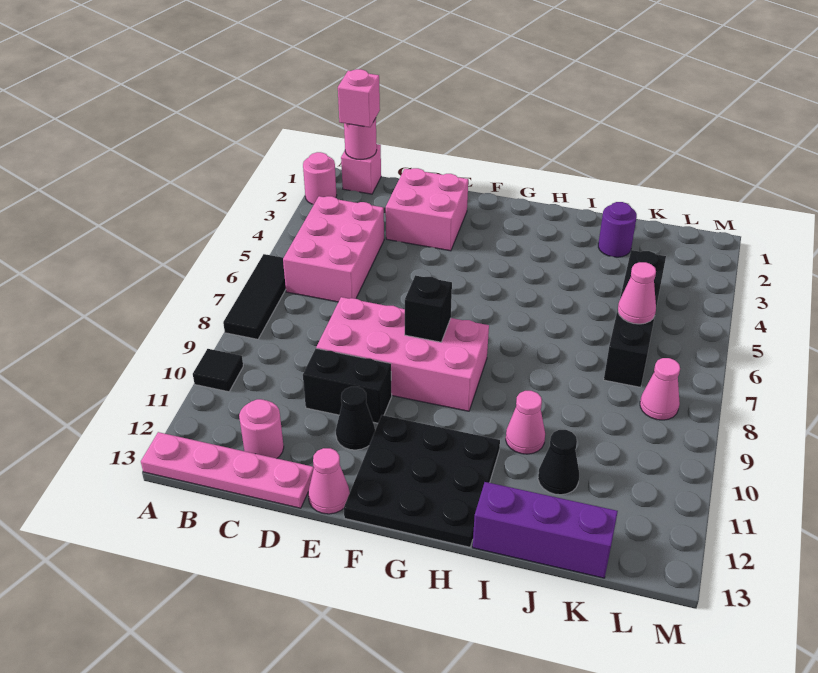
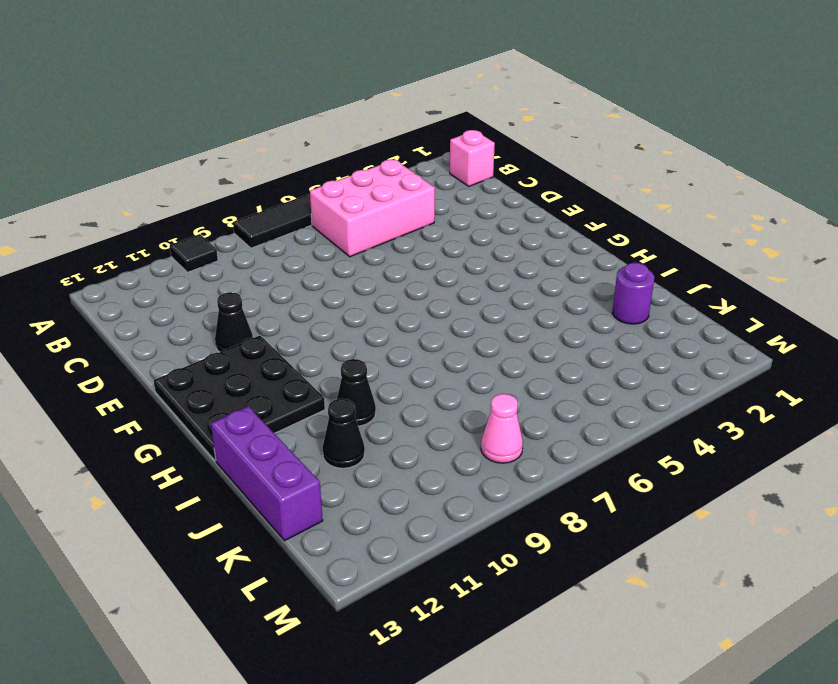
black 1x1 cone [337,359,376,426] -> pink 1x1 cone [506,391,545,454]
none -> pink 1x1 round brick [303,152,337,204]
none -> pink 1x4 plate [141,432,314,508]
none -> pink 1x1 round brick [239,399,284,458]

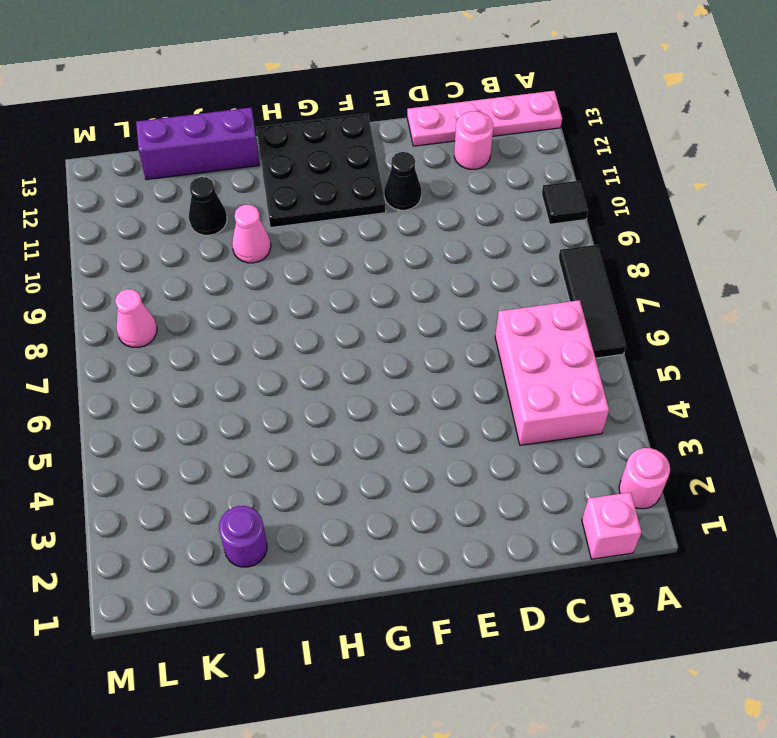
none -> pink 2x2 brick [386,168,468,251]
none -> pink 2x4 brick [316,297,489,411]
none -> black 1x2 brick [303,348,392,423]

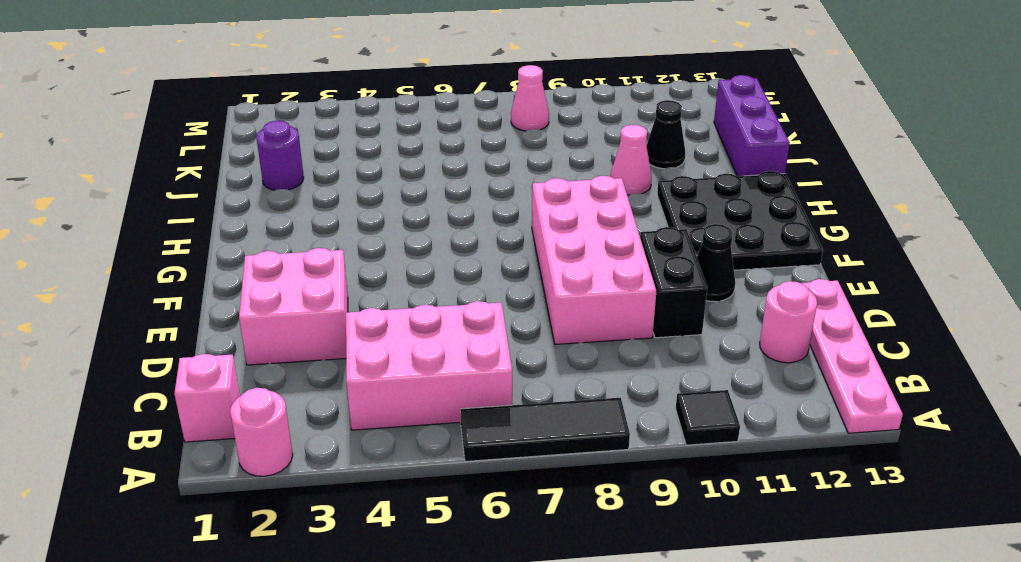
none -> pink 1x1 cone [308,448,350,514]
none -> black 1x4 brick [604,250,666,387]
none -> pink 1x1 round brick [344,118,377,159]

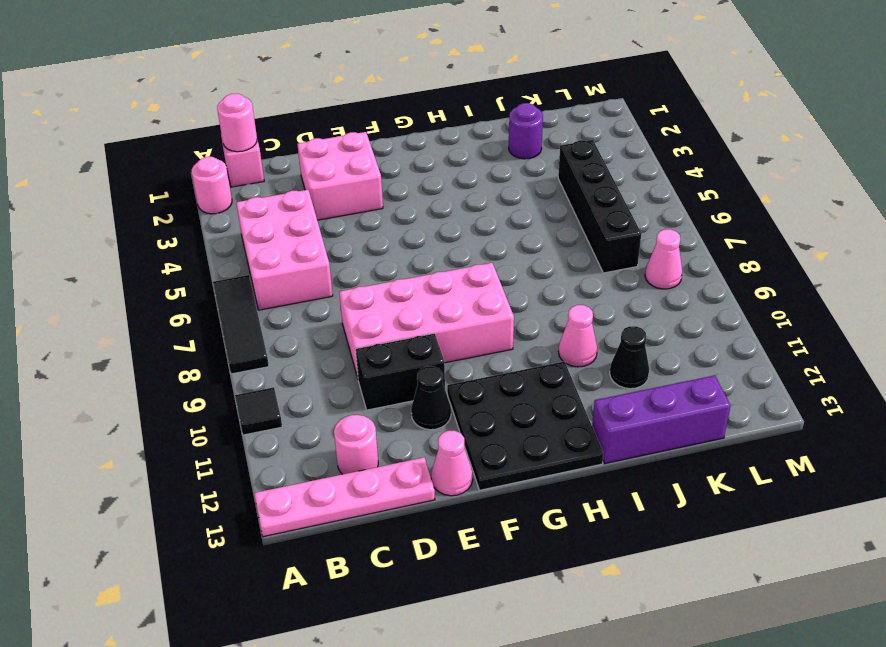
none -> black 1x1 brick [405,275,452,342]
none -> pink 1x1 cone [618,262,656,324]
none -> pink 1x1 brick [338,69,380,127]

